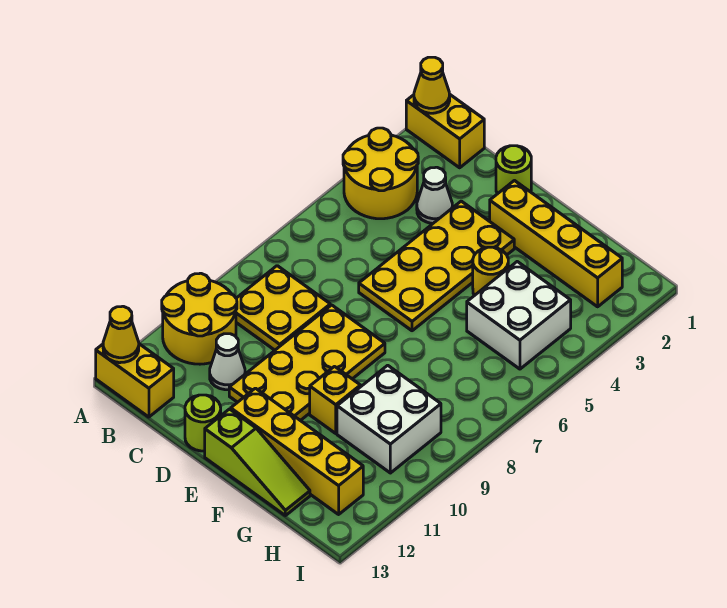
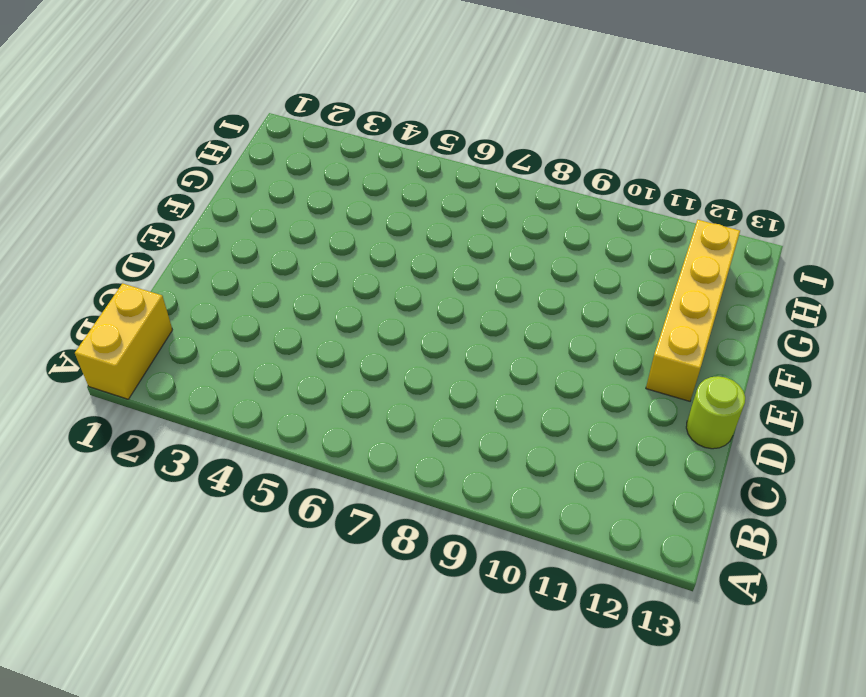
none -> yellow 2x2 round brick [343,128,418,219]
none -> yellow 2x2 round brick [162,273,237,364]
none -> yellow 1x2 brick [96,344,174,417]

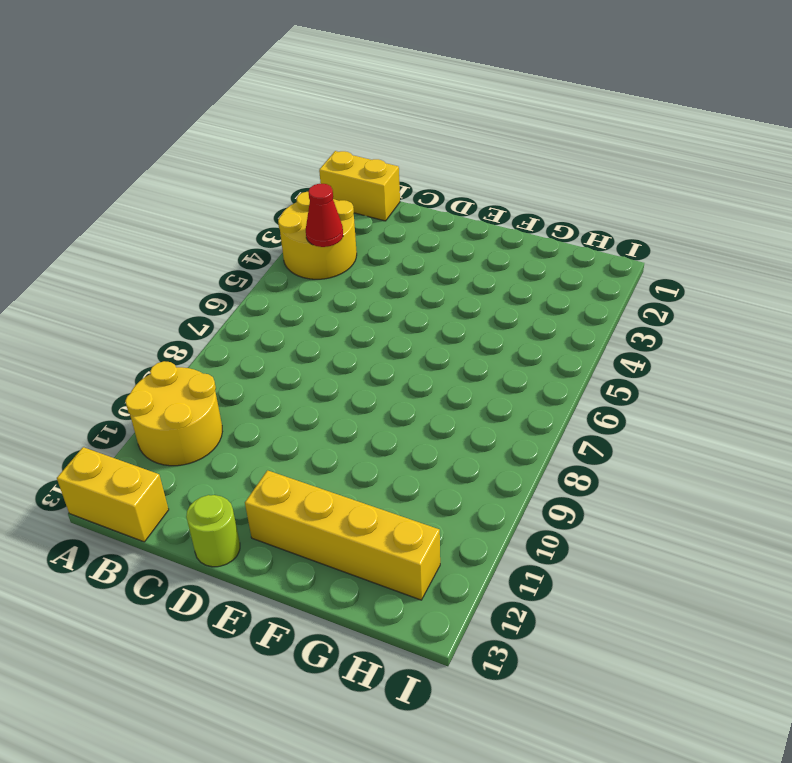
red 1x1 cone [306,184,343,247] -> none
none -> yellow 2x2 plate [236,266,330,350]
none -> white 1x1 cone [417,167,452,224]
none -> white 1x1 cone [210,334,245,390]

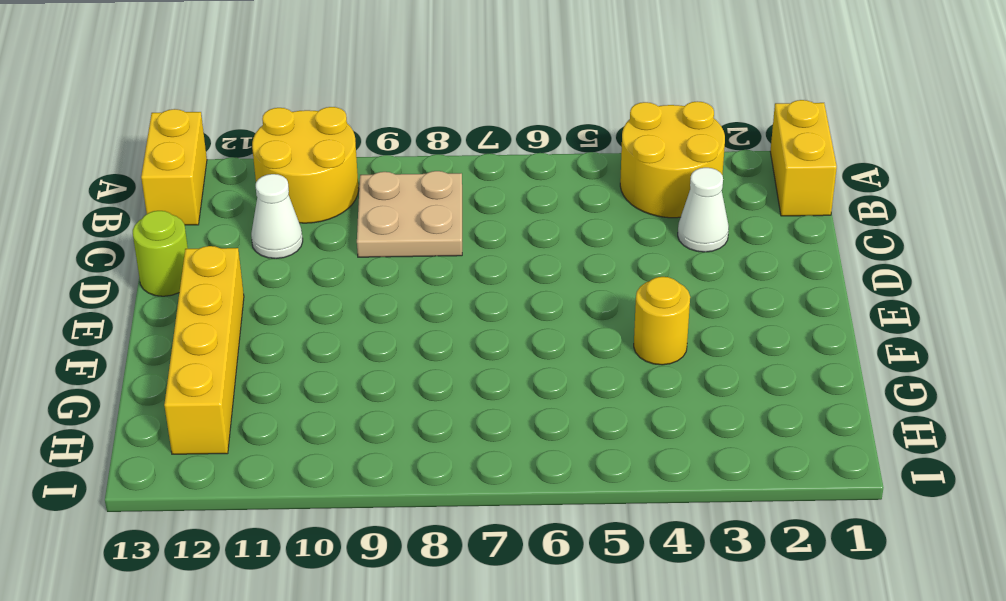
tan 2x2 plate [357,171,462,257] -> yellow 2x2 plate [236,266,330,350]
none -> lime 1x1 round brick [496,146,531,194]
none -> yellow 2x4 plate [359,201,514,331]
none -> yellow 2x4 plate [229,305,385,421]

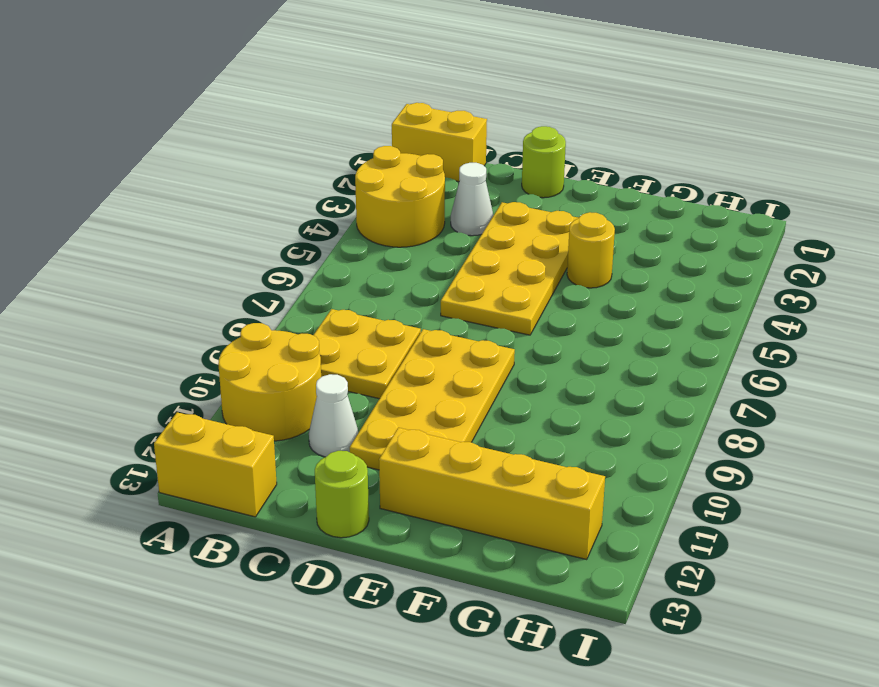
none -> yellow 1x4 brick [490,181,622,307]
none -> lime 1x3 slope [205,409,310,516]
none -> yellow 1x1 brick [310,367,360,433]

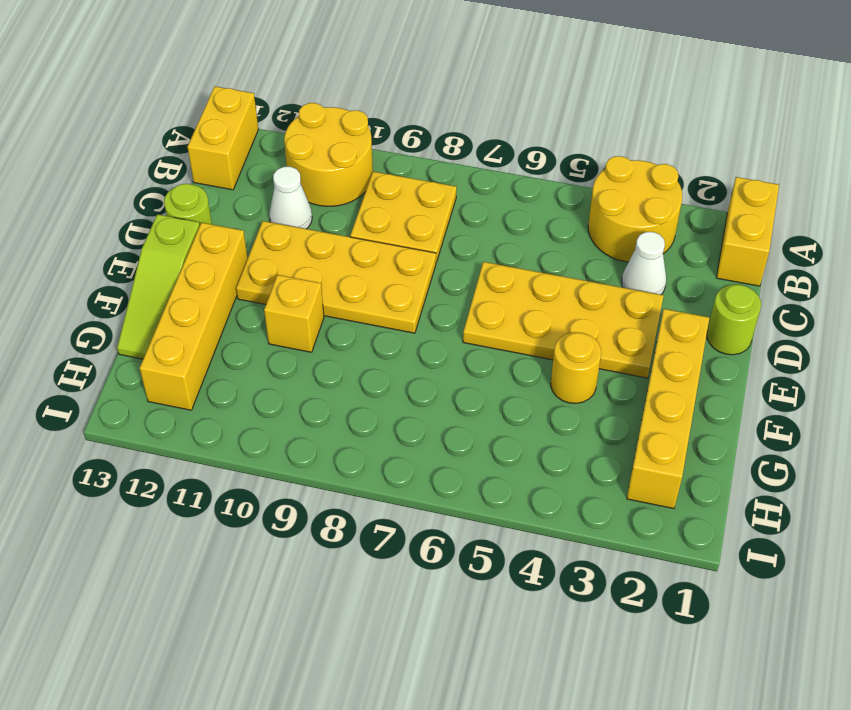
none -> white 2x2 brick [467,262,571,369]
none -> white 2x2 brick [337,365,441,473]
none -> yellow 1x1 cone [414,57,450,113]

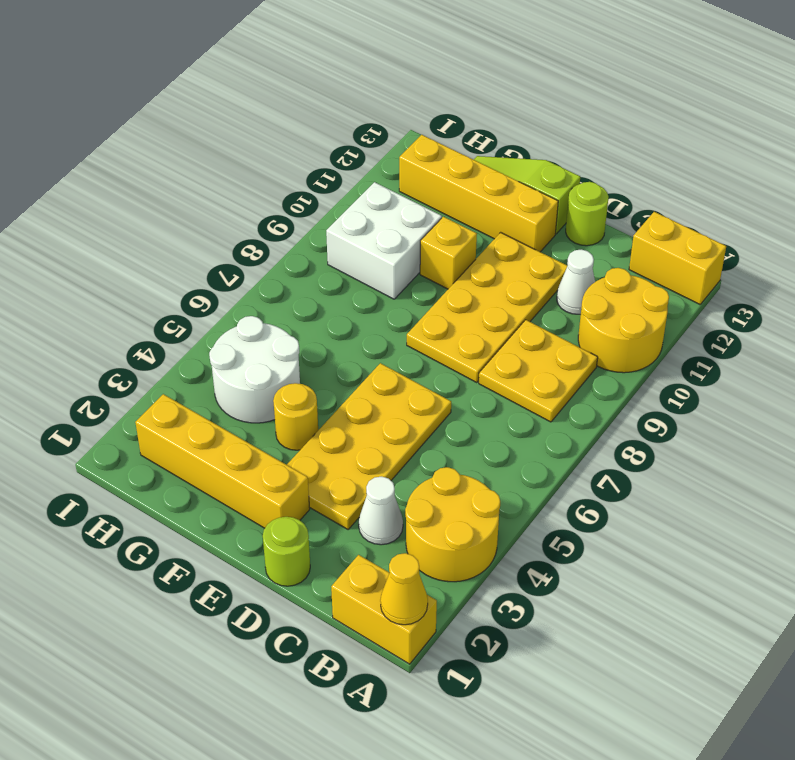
white 2x2 round brick [209,316,300,423] -> white 2x2 brick [467,262,571,369]
none -> yellow 1x1 cone [103,306,139,363]

